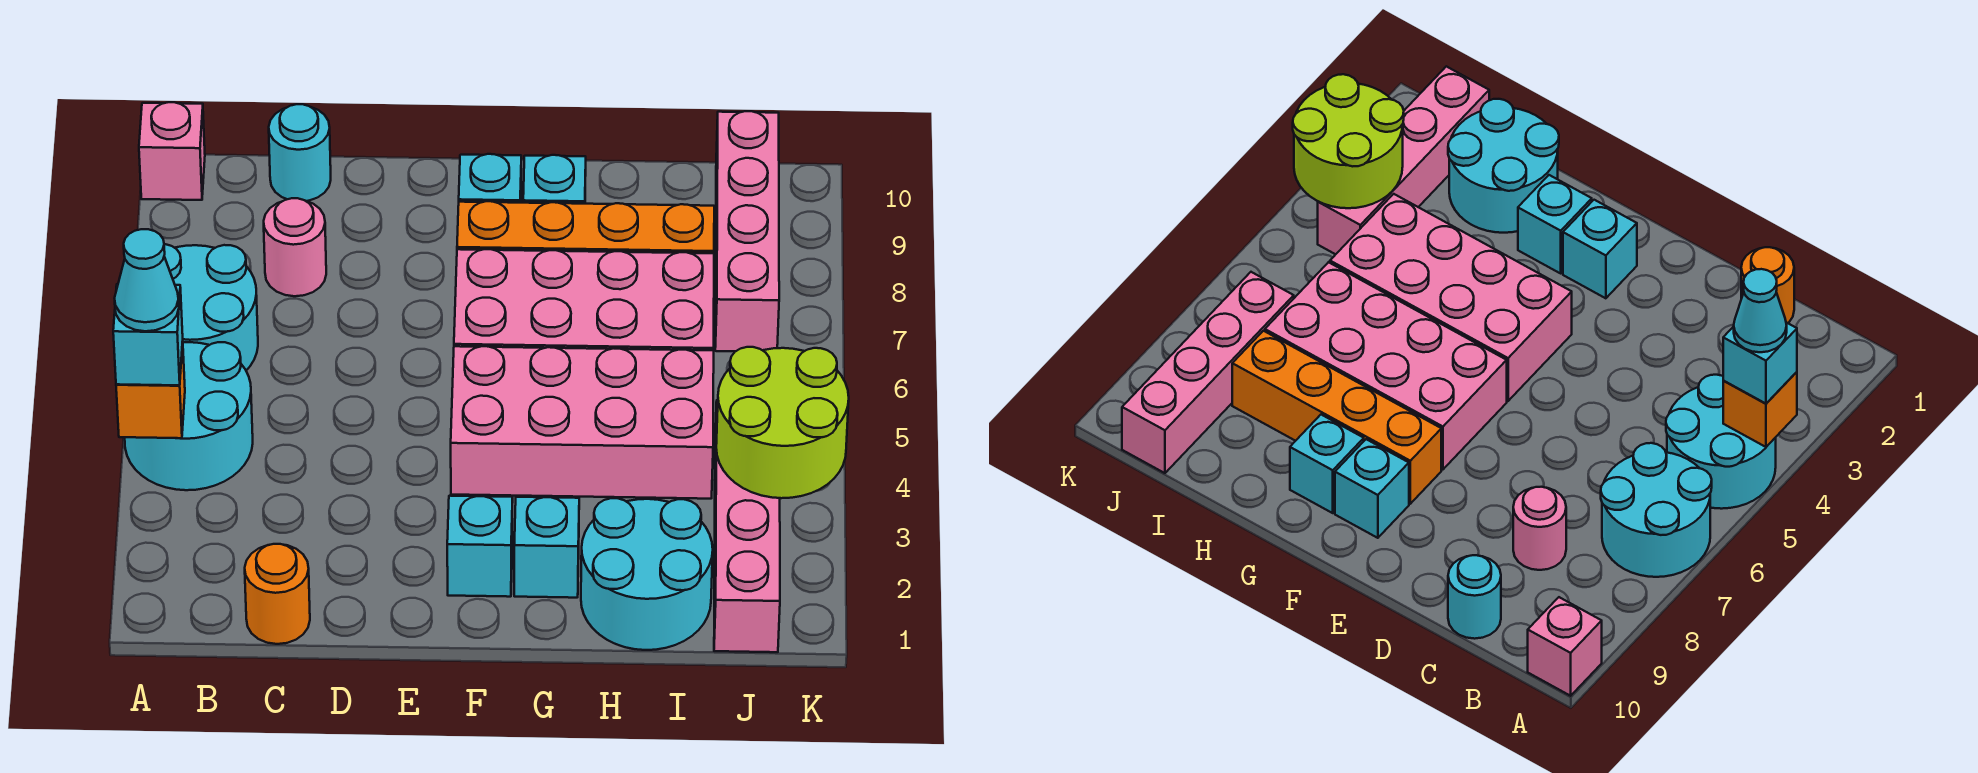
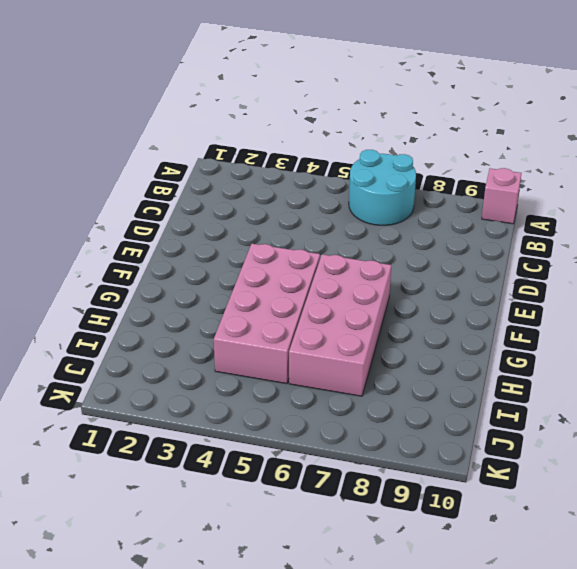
none -> cyan 2x2 round brick [125,342,253,490]
none -> orange 1x1 round brick [245,544,310,644]
none -> pink 1x1 round brick [264,198,326,296]

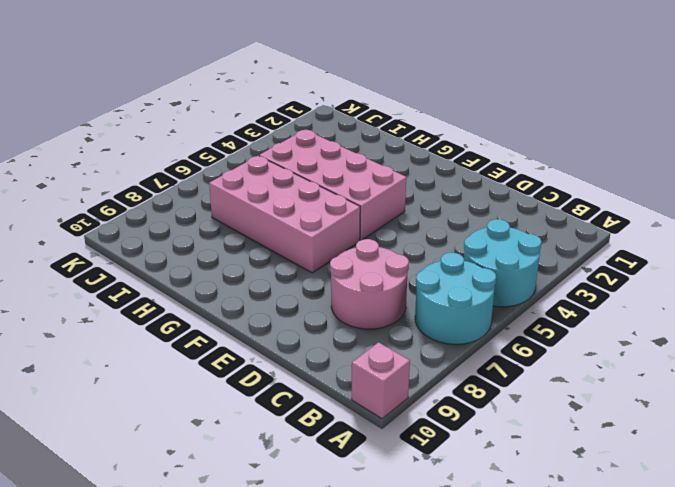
pink 2x2 round brick [330,239,409,329] -> pink 1x1 round brick [264,198,326,296]
none -> orange 1x1 round brick [245,544,310,644]
none -> cyan 1x1 round brick [269,104,331,201]
none -> cyan 1x1 brick [447,496,513,597]

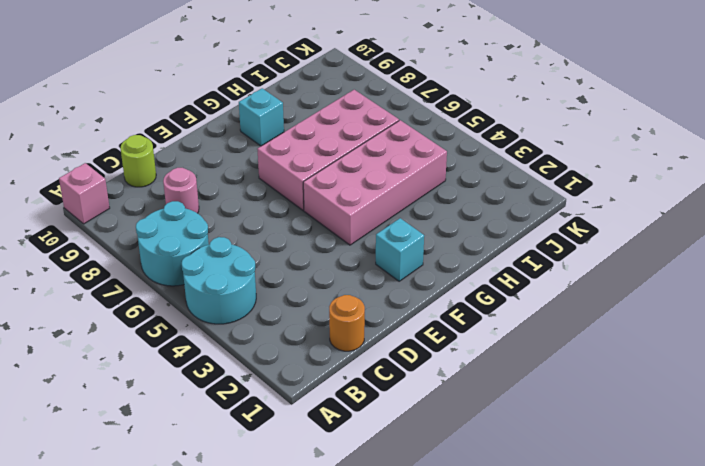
lime 1x1 round brick [121,135,156,187] -> cyan 1x1 round brick [269,104,331,201]
none -> orange 1x4 brick [457,201,714,253]
none -> cyan 1x1 brick [459,154,521,203]
none -> cyan 1x1 brick [514,497,579,598]

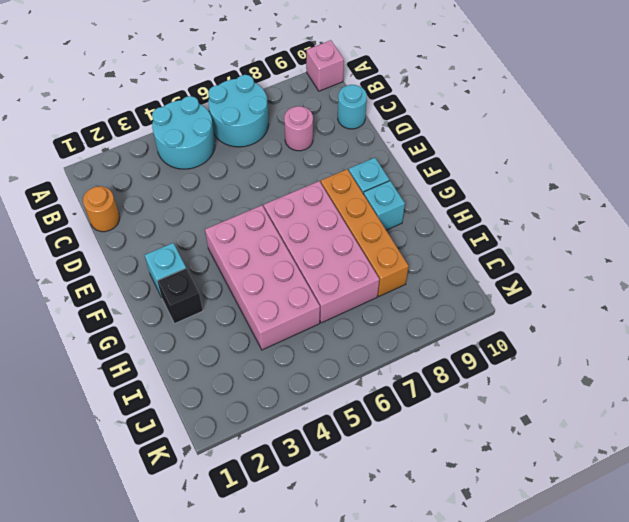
black 1x1 brick [157,269,203,324] -> cyan 1x1 brick [514,497,579,598]
none -> cyan 2x2 round brick [581,498,713,650]
none -> pink 1x4 brick [714,400,780,652]
none -> pink 1x4 brick [715,111,779,351]

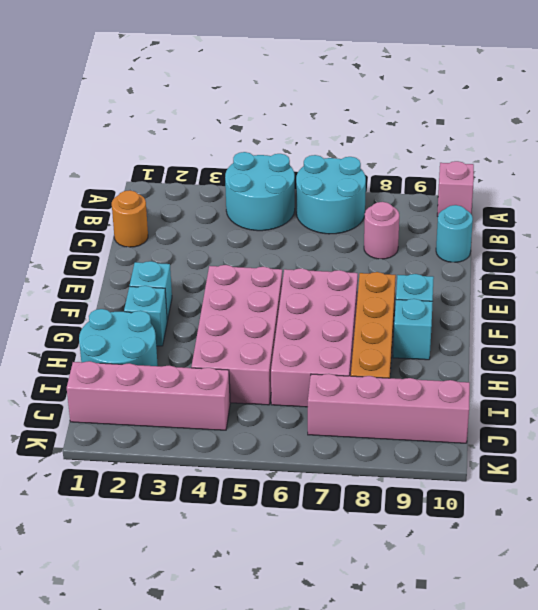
none -> orange 1x1 brick [116,341,185,438]
none -> lime 2x2 round brick [716,347,849,498]
none -> cyan 1x1 brick [113,284,183,385]

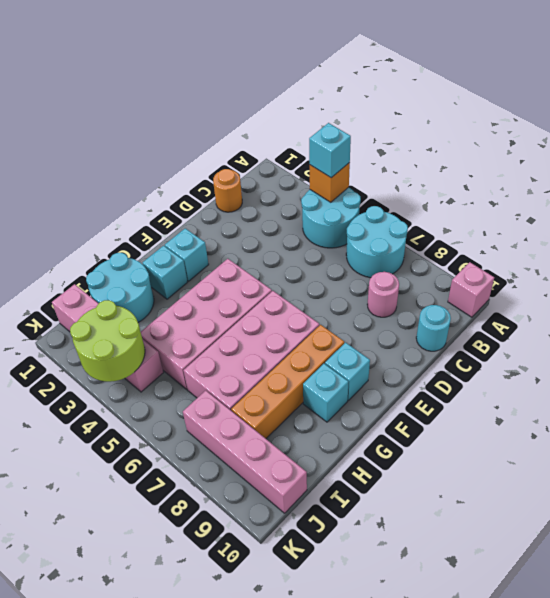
none -> cyan 1x1 cone [115,229,179,331]

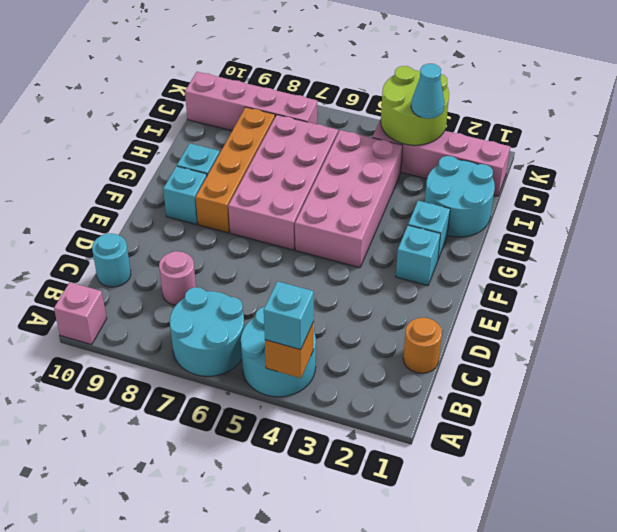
cyan 1x1 cone [411,64,445,119] -> cyan 1x1 cone moved to [115,229,179,331]

